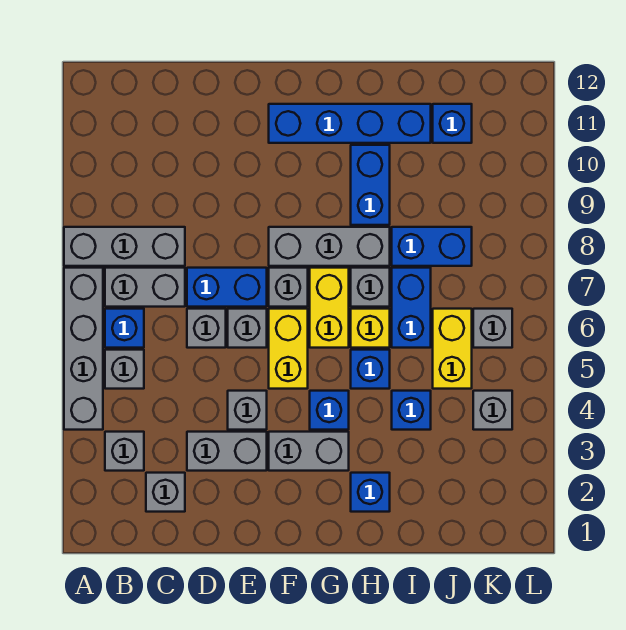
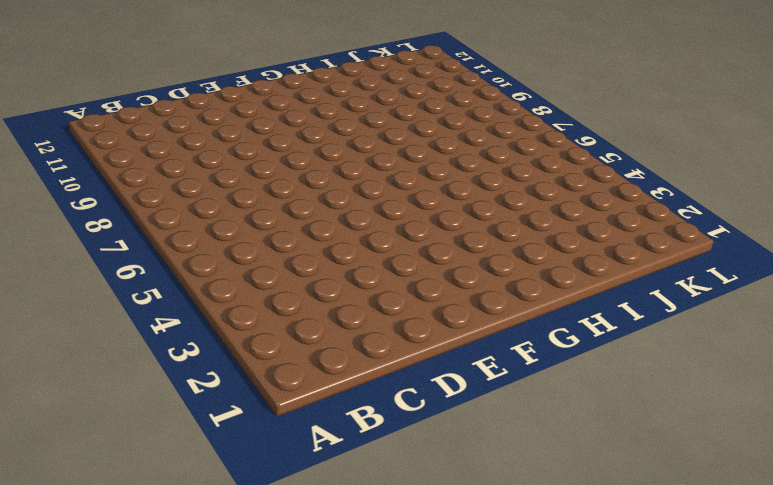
none -> grey 1x4 brick [64,268,103,430]
none -> grey 1x3 brick [64,227,185,266]
none -> grey 1x1 brick [105,432,144,471]
none -> grey 1x1 brick [105,350,144,389]

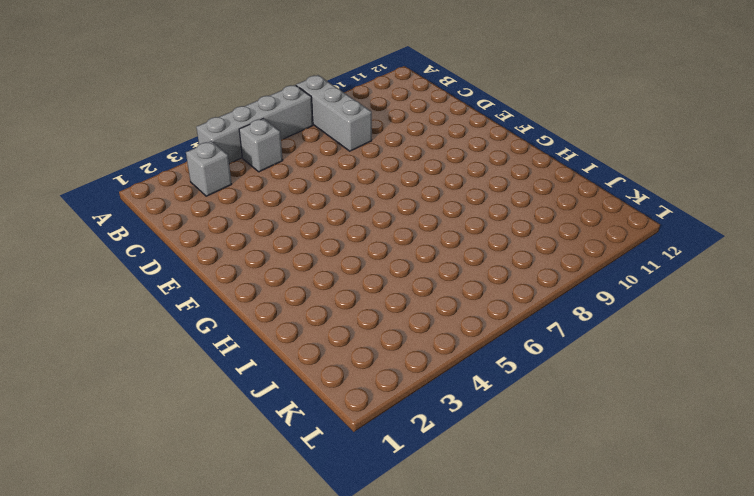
none -> blue 1x1 brick [105,309,144,348]
none -> grey 1x2 brick [105,268,185,307]
none -> grey 1x1 brick [146,473,185,512]
none -> grey 1x2 brick [187,432,267,471]

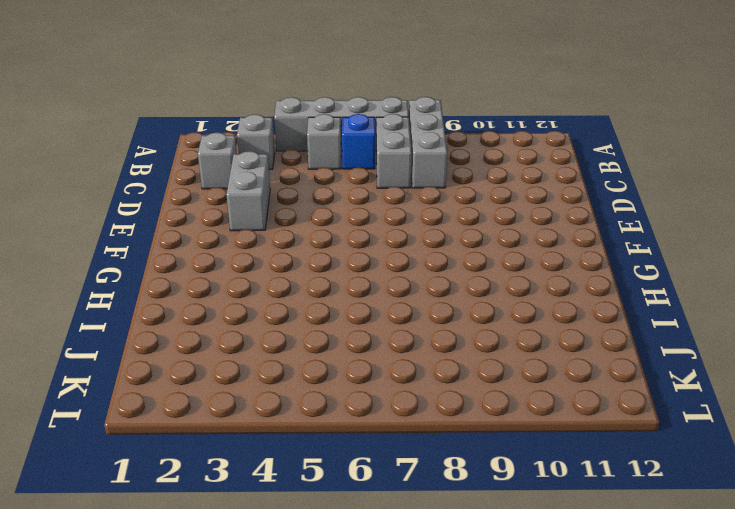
none -> grey 1x1 brick [187,309,226,348]
none -> blue 1x2 brick [187,268,267,307]
none -> grey 1x1 brick [228,391,267,430]
none -> grey 1x1 brick [228,309,267,348]

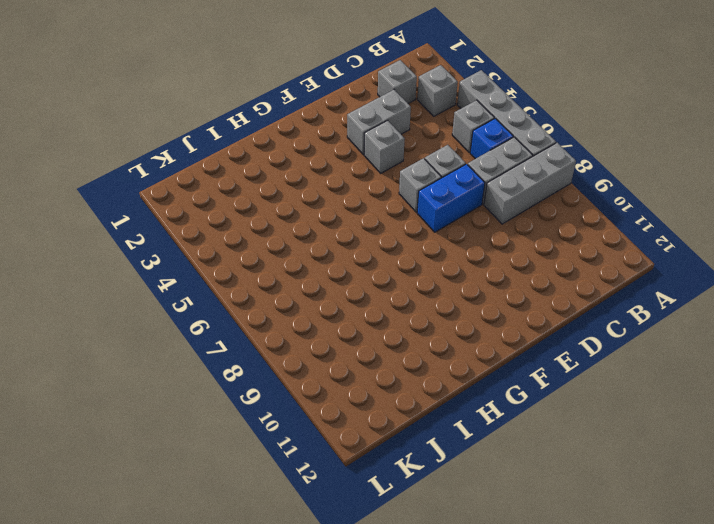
none -> grey 1x2 brick [269,432,349,471]
none -> yellow 1x2 brick [269,309,308,389]
none -> grey 1x1 brick [269,268,308,307]
none -> grey 1x3 brick [269,227,390,266]

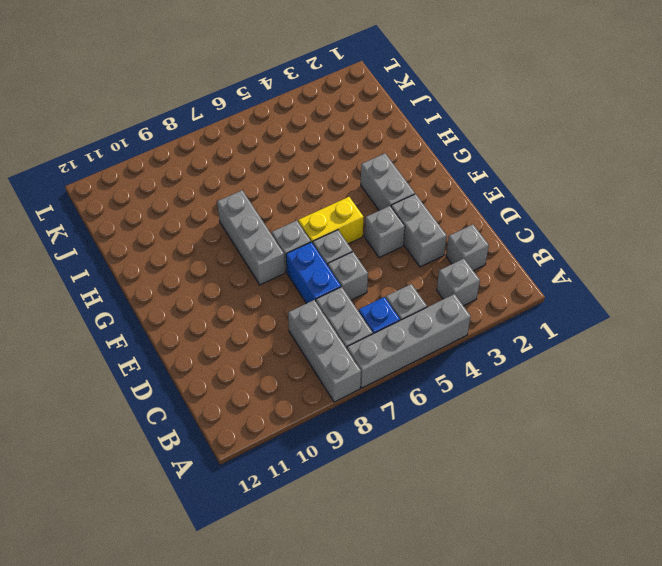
none -> blue 1x4 brick [269,104,431,143]
none -> blue 1x1 brick [310,391,349,430]
none -> yellow 1x2 brick [310,268,349,348]
none -> blue 1x1 brick [351,473,390,512]

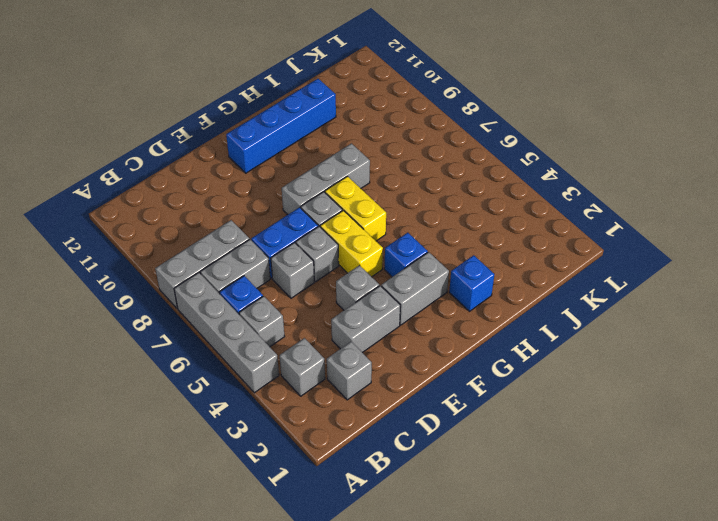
none -> blue 1x1 brick [351,350,390,389]
none -> yellow 1x1 brick [351,309,390,348]
none -> grey 1x1 brick [351,268,390,307]
none -> blue 1x2 brick [351,145,390,225]

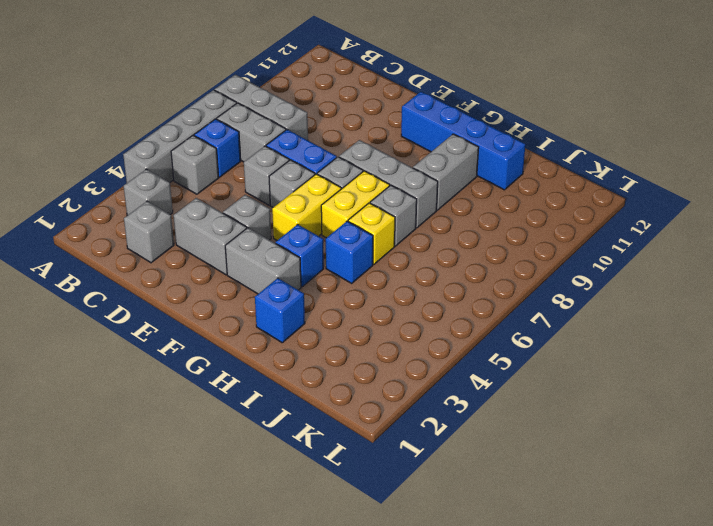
grey 1x2 brick [413,134,479,210] -> blue 1x2 brick [351,145,390,225]
none -> blue 1x1 brick [392,391,431,430]
none -> blue 1x2 brick [392,268,431,348]
none -> blue 1x2 brick [392,227,472,266]
none -> yellow 1x2 brick [433,309,472,389]

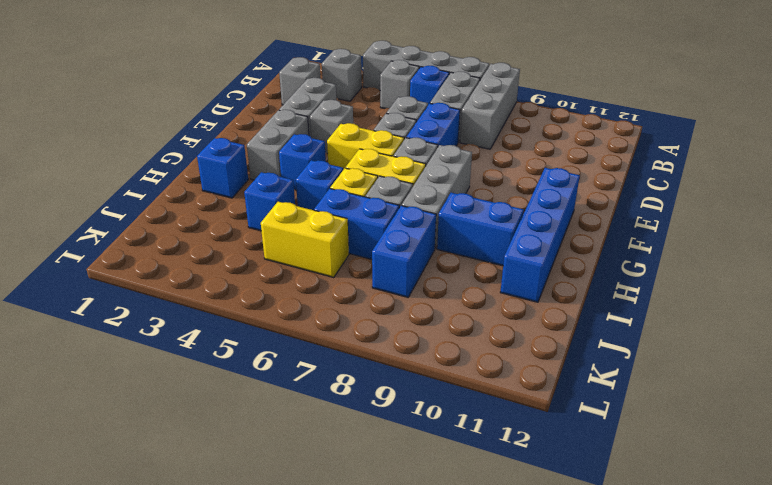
none -> blue 1x1 brick [433,104,472,143]
none -> grey 1x1 brick [473,391,512,430]
none -> grey 1x1 brick [473,309,512,348]

